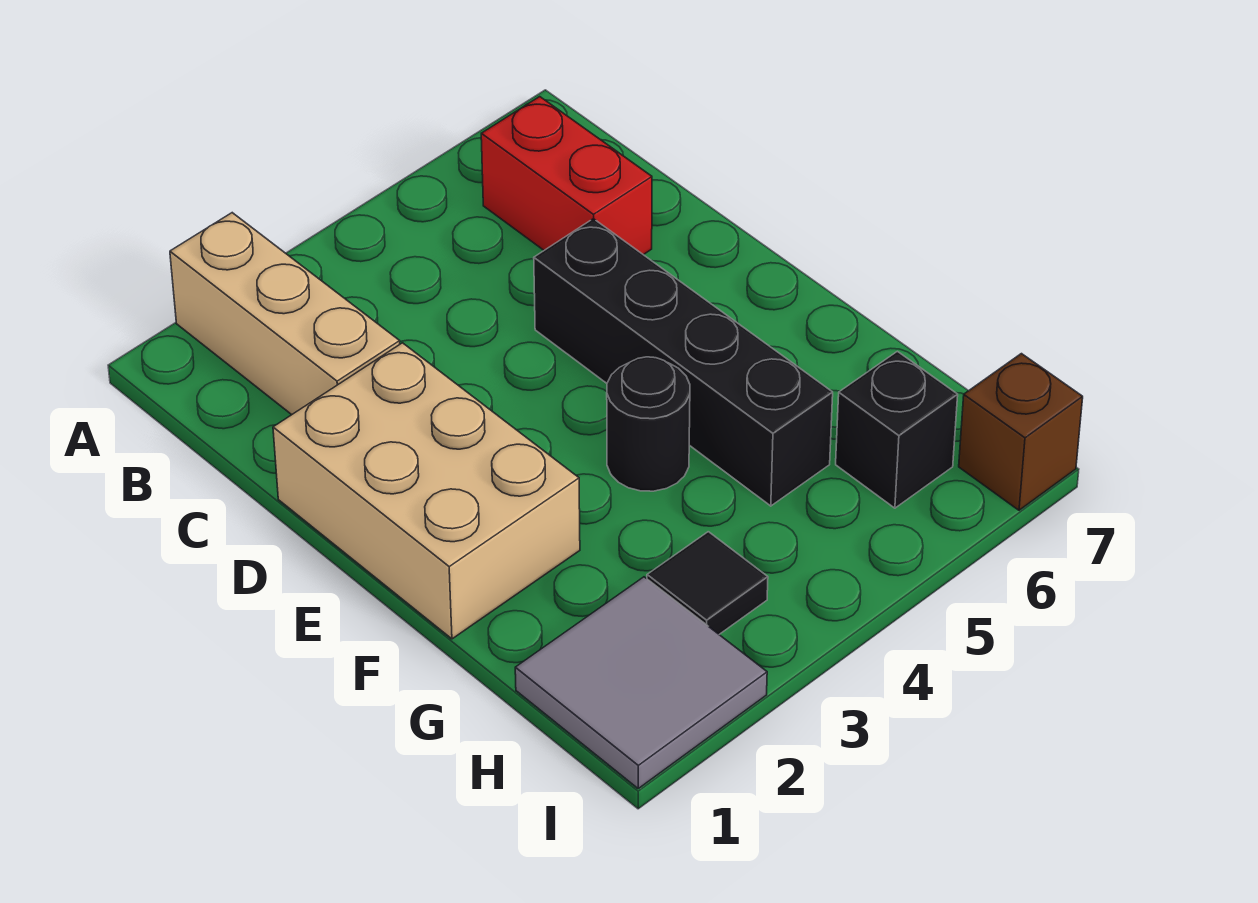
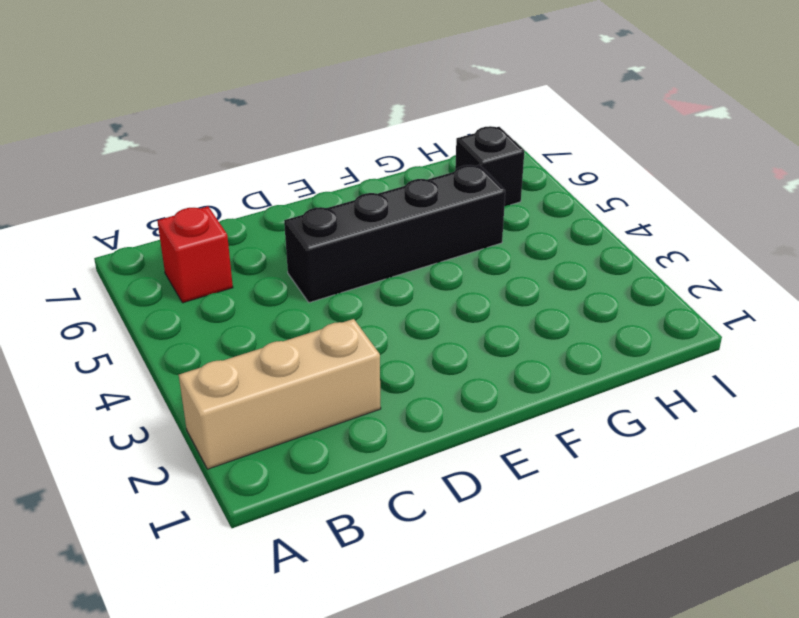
red 1x1 brick [157,206,233,303] -> red 1x2 brick [481,97,652,255]
none -> tan 2x3 brick [273,343,580,639]
none -> black 1x1 round brick [607,357,690,491]

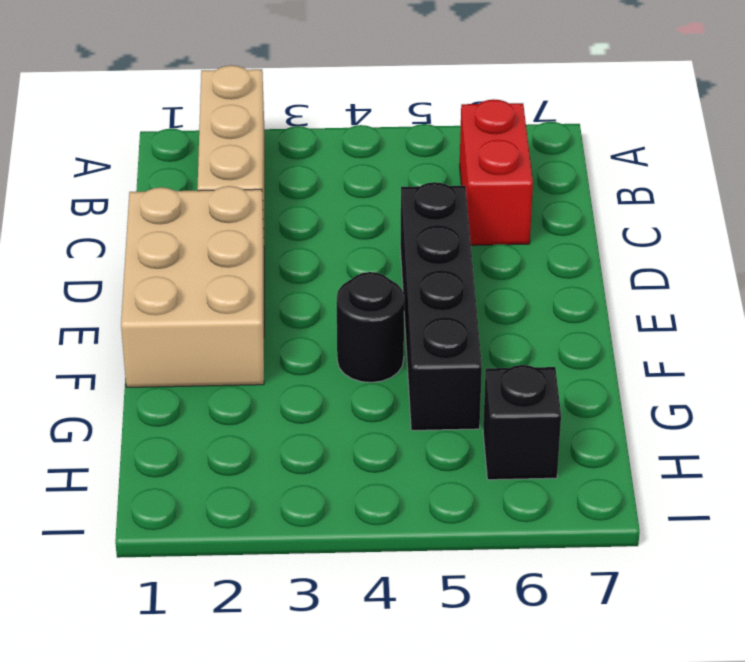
none -> grey 2x2 tile [515,577,767,788]
none -> black 1x1 tile [647,532,768,634]

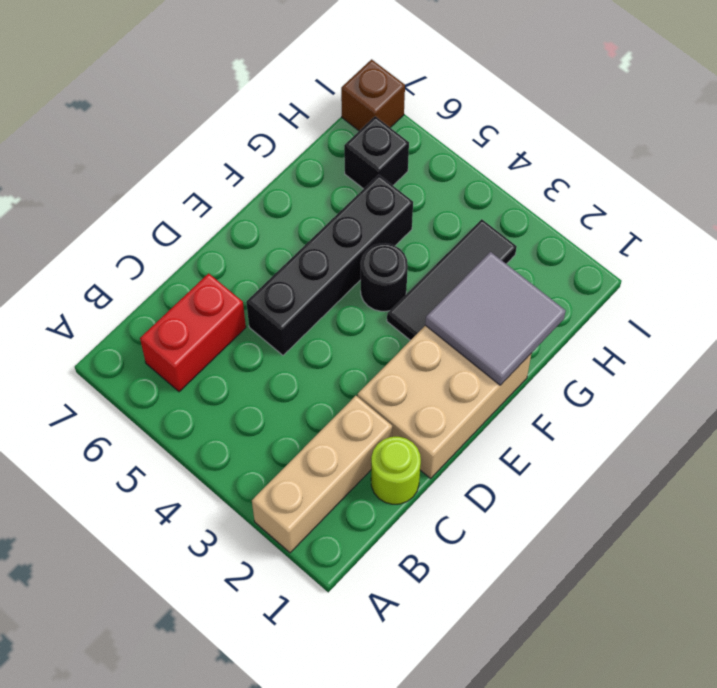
lime 1x1 round brick [371,437,421,504] -> none
grey 2x2 tile [425,252,566,385] -> grey 2x2 tile moved to [515,577,767,788]
black 1x3 tile [387,219,517,340] -> black 1x1 tile [647,532,768,634]

